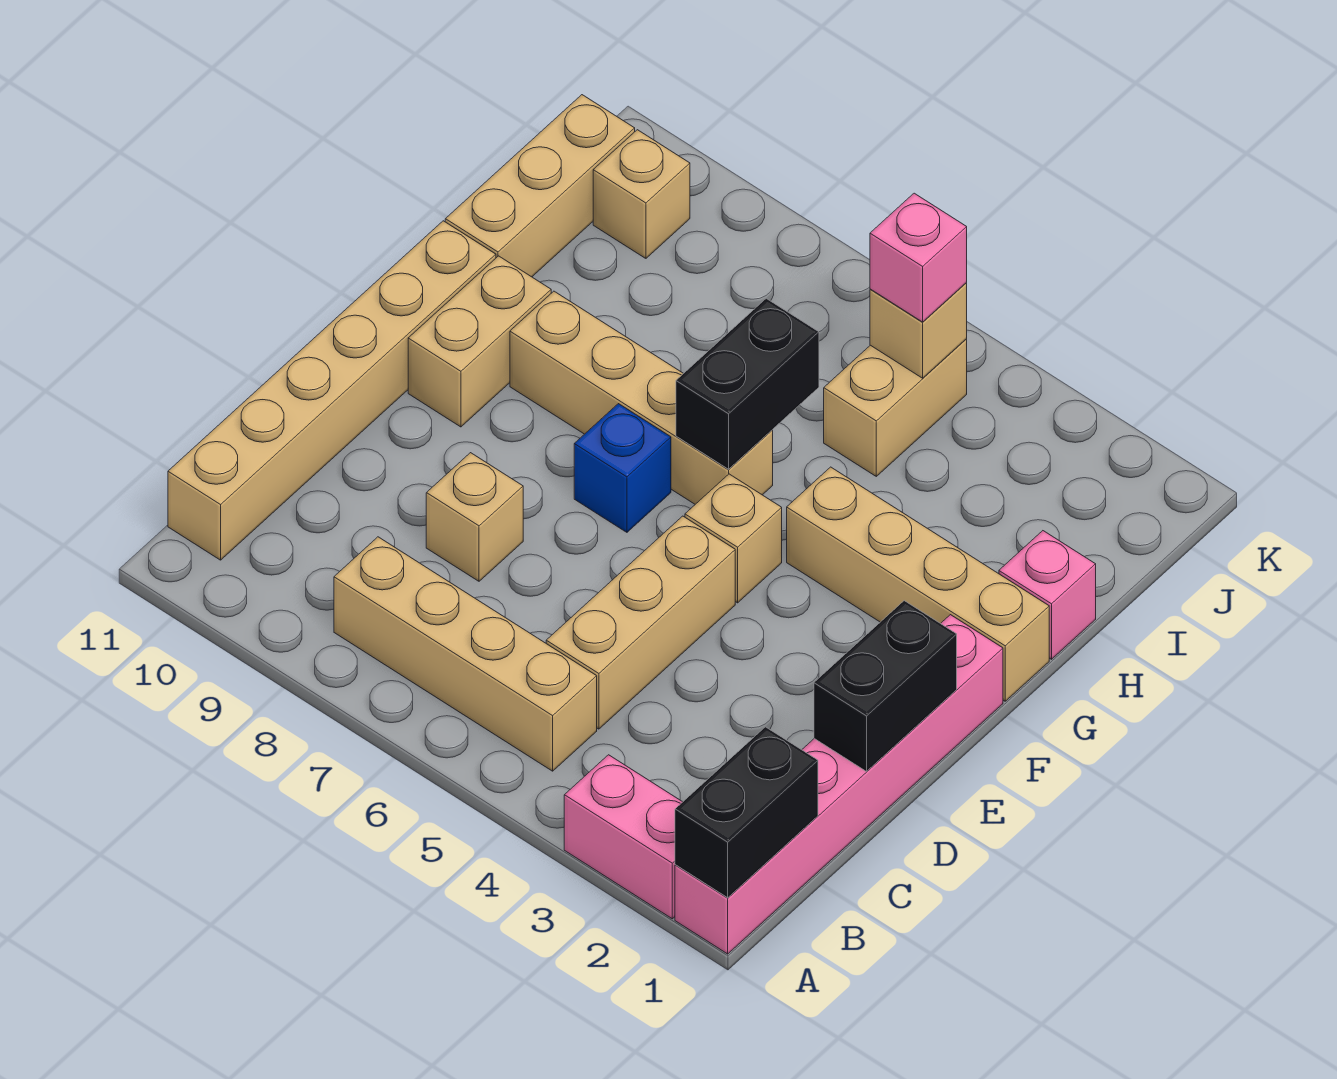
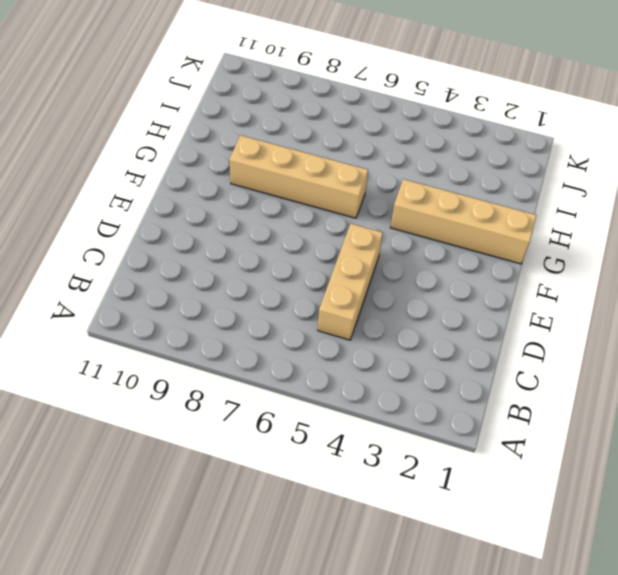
none -> pink 1x6 brick [675,615,1003,954]
none -> pink 1x2 brick [564,755,682,919]
none -> tan 1x4 brick [334,537,597,771]

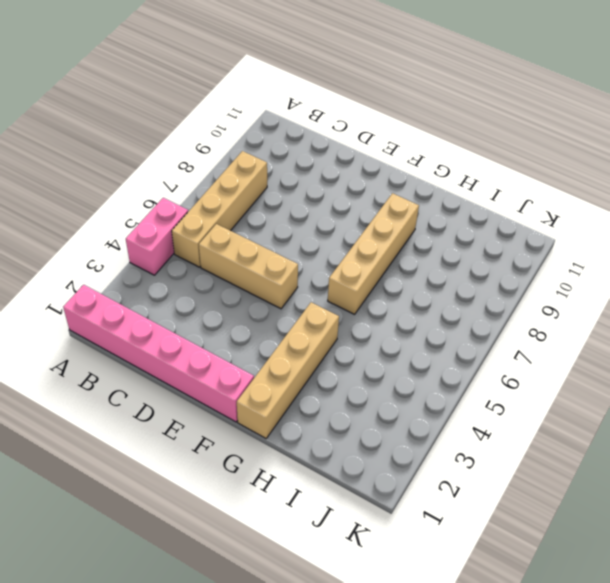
pink 1x2 brick [126,198,188,275] -> pink 1x2 brick moved to [564,755,682,919]
none -> tan 1x6 brick [168,221,496,560]
none -> tan 1x1 brick [426,453,523,581]
none -> tan 1x1 brick [685,474,782,603]

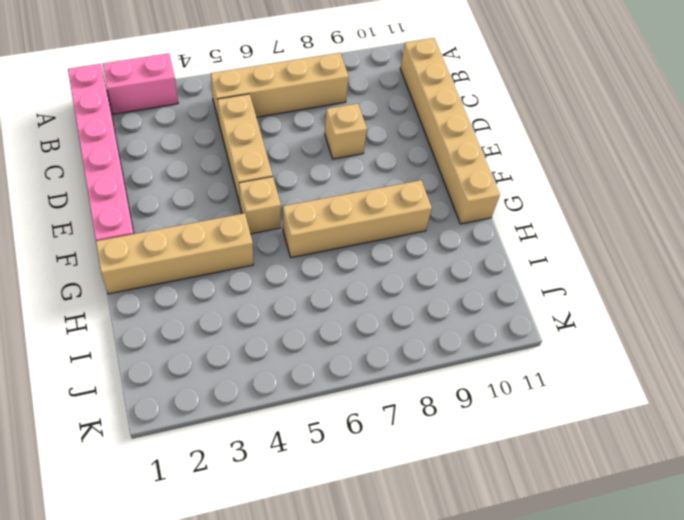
none -> blue 1x1 brick [574,404,671,532]
none -> tan 1x2 brick [408,256,551,427]
none -> pink 1x1 brick [999,531,1096,659]

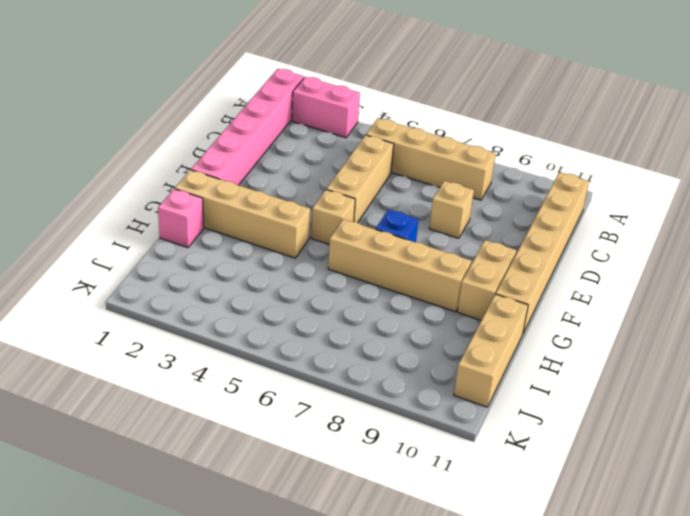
none -> tan 1x2 brick [824,339,967,476]
none -> tan 1x1 brick [593,130,690,258]
none -> black 1x2 brick [675,727,818,898]

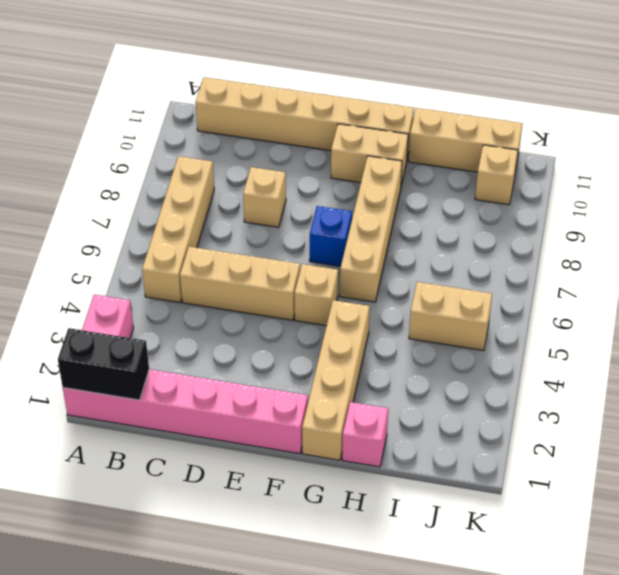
none -> black 1x2 brick [814,601,957,771]
none -> black 1x2 brick [676,298,819,469]
none -> tan 1x1 brick [870,283,967,378]

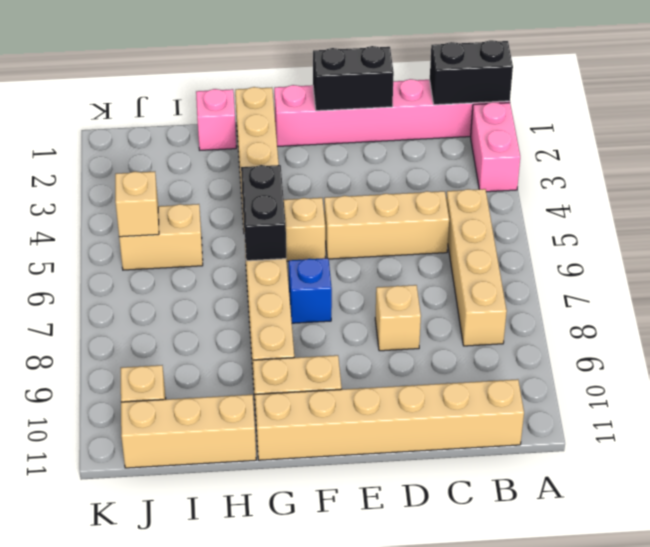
black 1x2 brick [241,165,286,261] -> black 1x2 brick turned to [676,298,819,469]
none -> pink 1x1 brick [870,193,967,322]

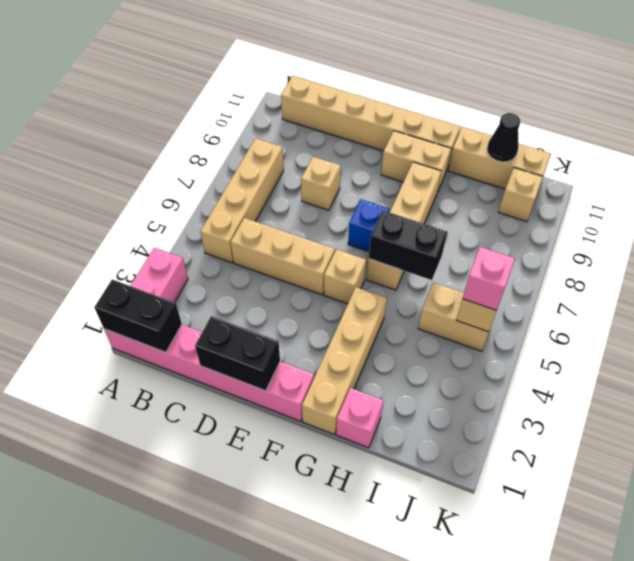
black 1x1 cone [487,113,520,162] -> none

